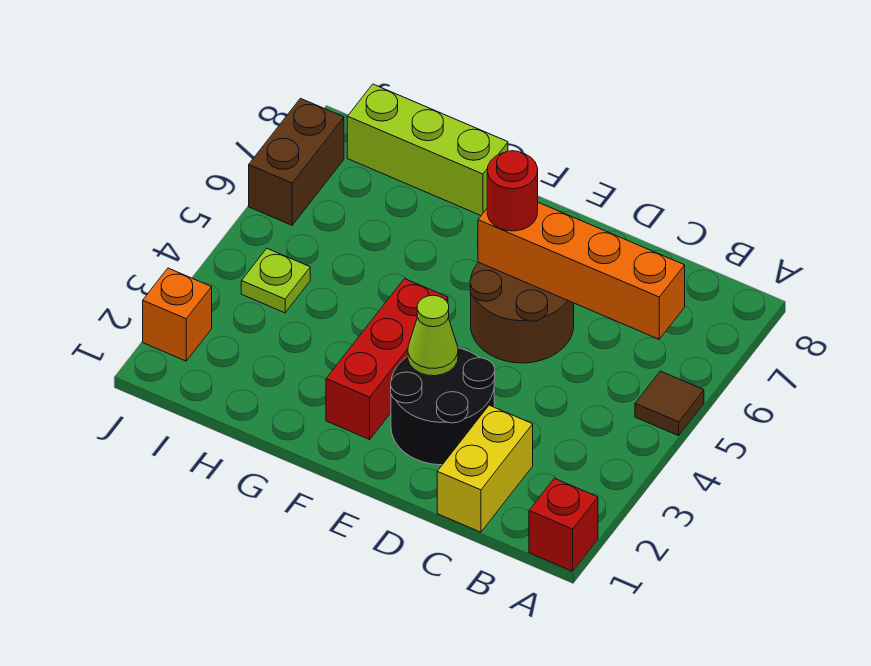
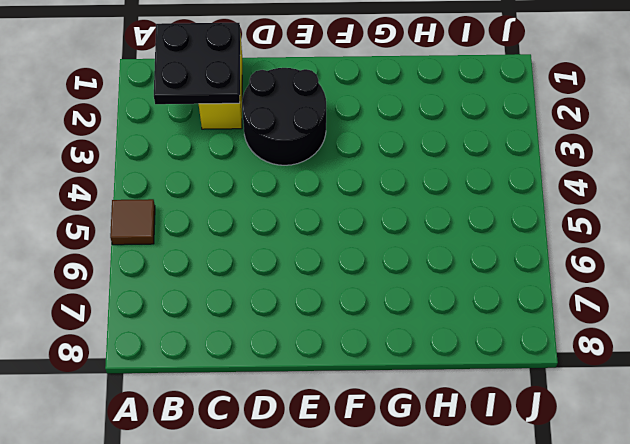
black 2x2 plate [154,23,240,104] -> none
none -> red 1x1 brick [529,478,598,571]
none -> brown 2x2 round brick [470,262,574,363]
none -> red 1x3 brick [326,279,448,439]

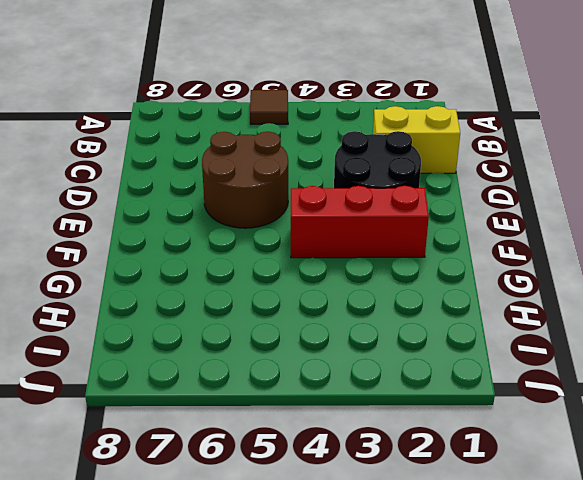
none -> red 1x1 brick [529,478,598,571]
none -> lime 1x3 brick [347,84,508,215]
none -> lime 1x1 plate [241,249,310,313]

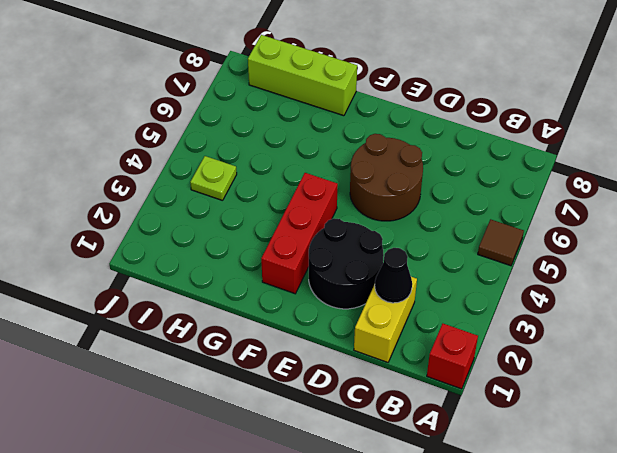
black 1x1 cone [375,248,412,303] -> none
none -> orange 1x1 brick [143,268,212,361]
none -> brown 1x2 brick [249,99,344,225]
none -> orange 1x4 brick [478,202,685,339]

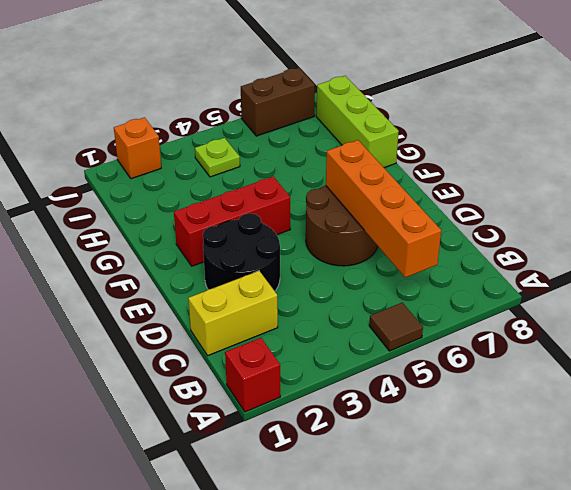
none -> lime 1x1 cone [408,295,458,376]
none -> red 1x1 round brick [487,151,538,231]

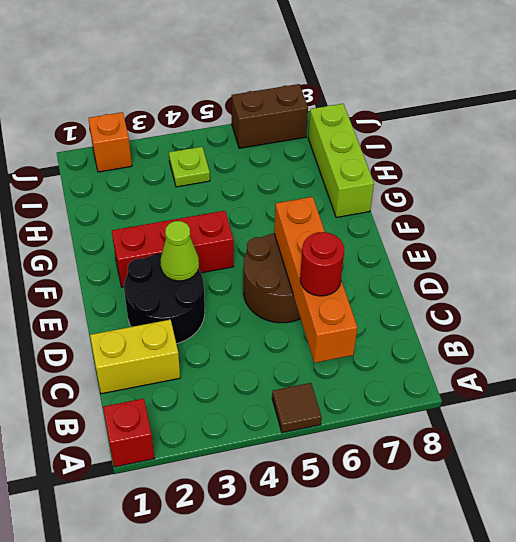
red 1x1 round brick [300,232,344,296] -> red 1x1 round brick moved to [487,151,538,231]

